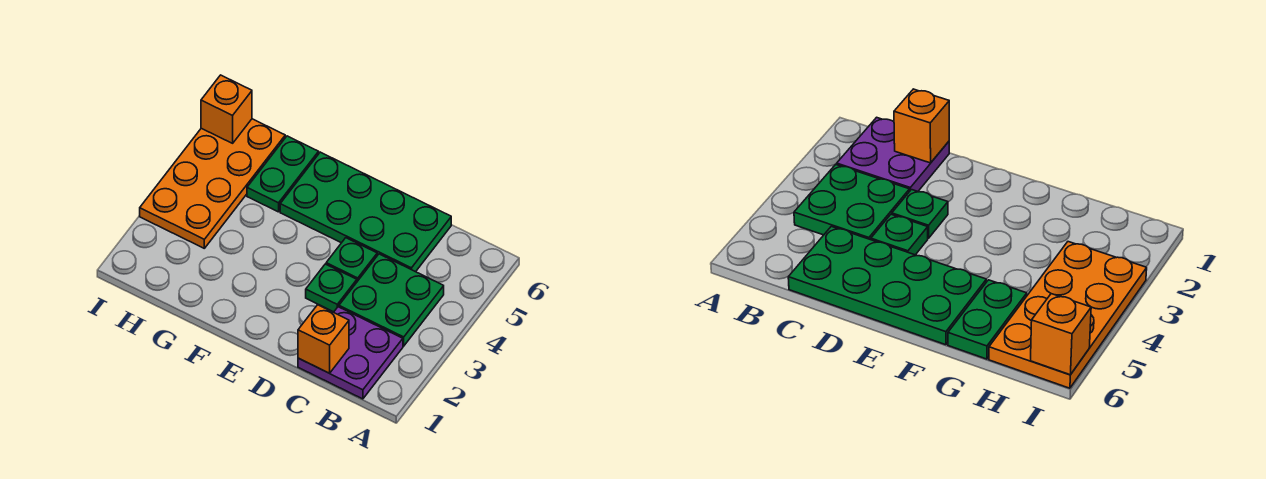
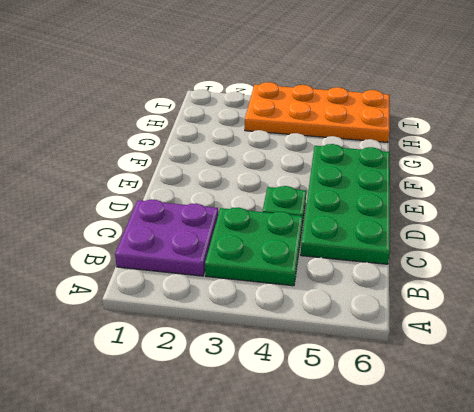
none -> green 1x1 plate [306,264,357,312]
none -> green 1x2 plate [247,136,319,212]

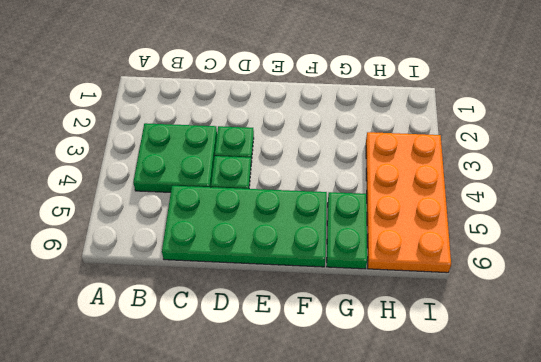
none -> purple 2x2 plate [298,307,403,399]
none -> orange 1x1 brick [298,305,349,373]

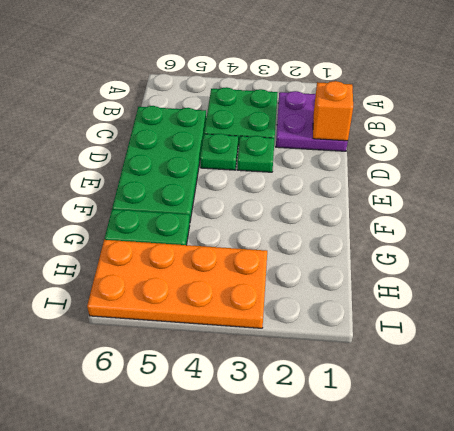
none -> orange 1x1 brick [201,75,252,143]

